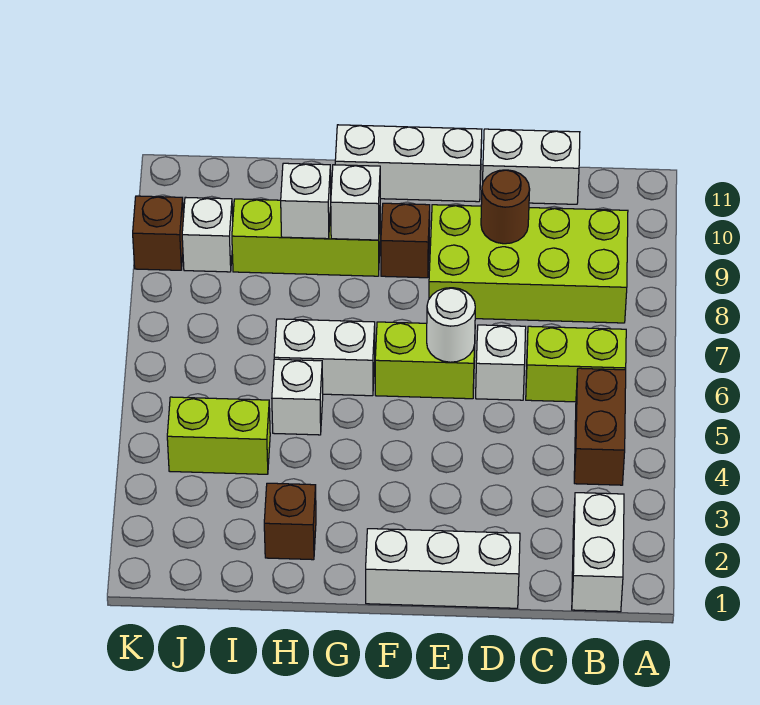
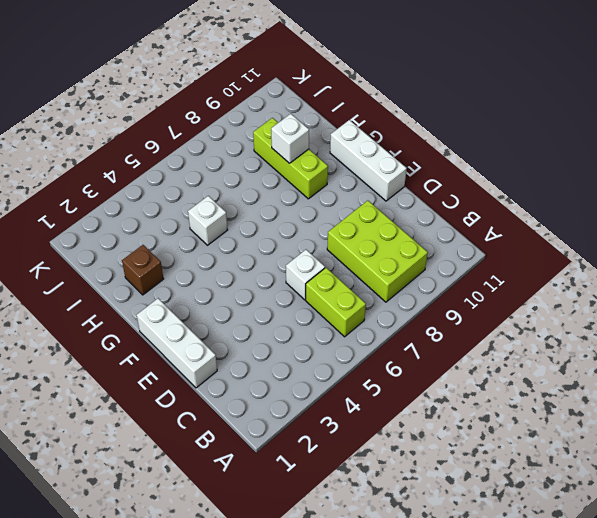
lime 2x3 brick [327,200,428,302] -> lime 2x4 brick [429,205,628,323]
none -> white 1x2 brick [572,493,624,612]
none -> brown 1x2 brick [574,368,626,485]
none -> white 1x2 brick [483,129,580,204]

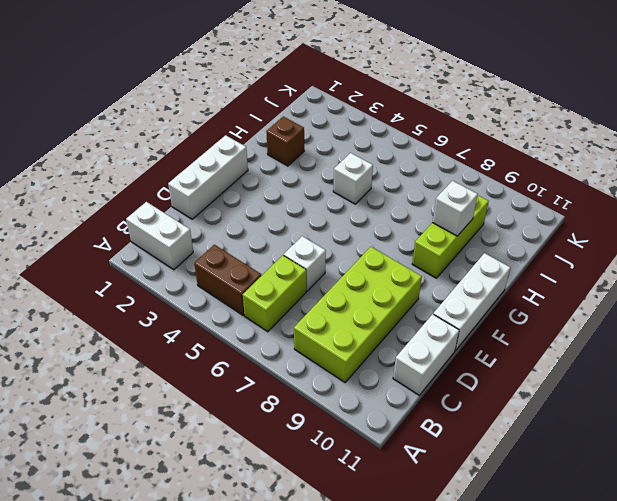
none -> lime 1x2 brick [375,322,475,399]
none -> brown 1x1 brick [381,203,430,278]
none -> white 1x2 brick [274,319,375,396]

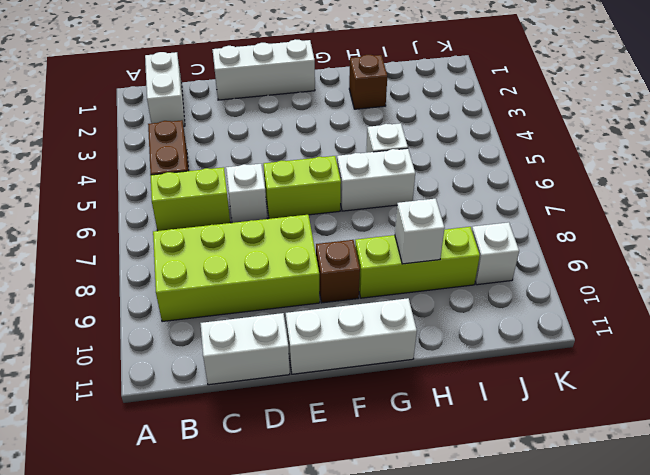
none -> lime 1x2 brick [167,397,270,474]
none -> brown 1x1 brick [133,196,183,270]
none -> brown 1x1 round brick [481,170,530,244]

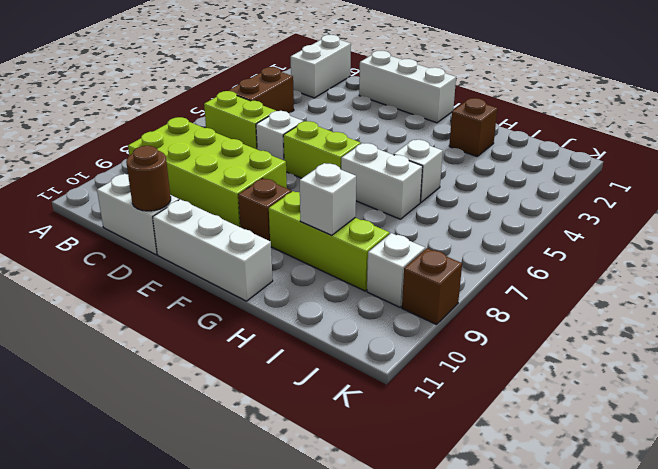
brown 1x1 round brick [126,146,171,211] -> brown 1x1 round brick moved to [481,170,530,244]
none -> lime 1x2 brick [167,397,270,474]
none -> white 1x1 round brick [427,288,475,362]
none -> white 1x1 brick [331,165,380,240]

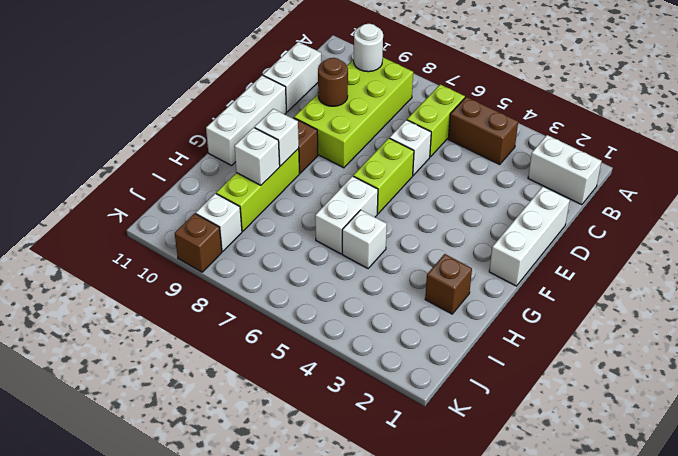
white 1x1 round brick [354,24,383,72] -> white 1x1 round brick moved to [427,288,475,362]
none -> lime 1x2 brick [167,397,270,474]

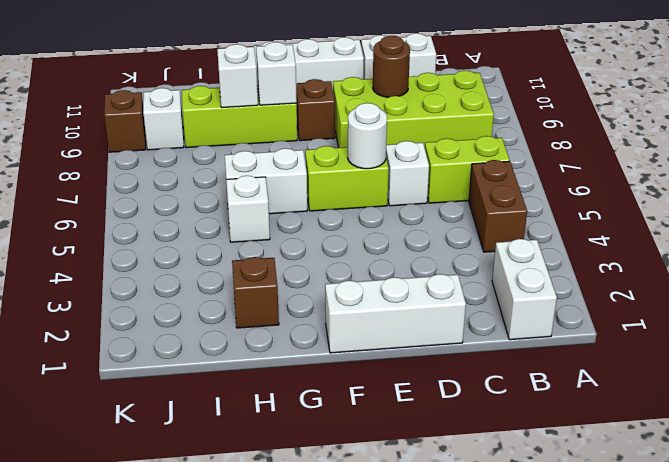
none -> lime 1x2 brick [167,397,270,474]

